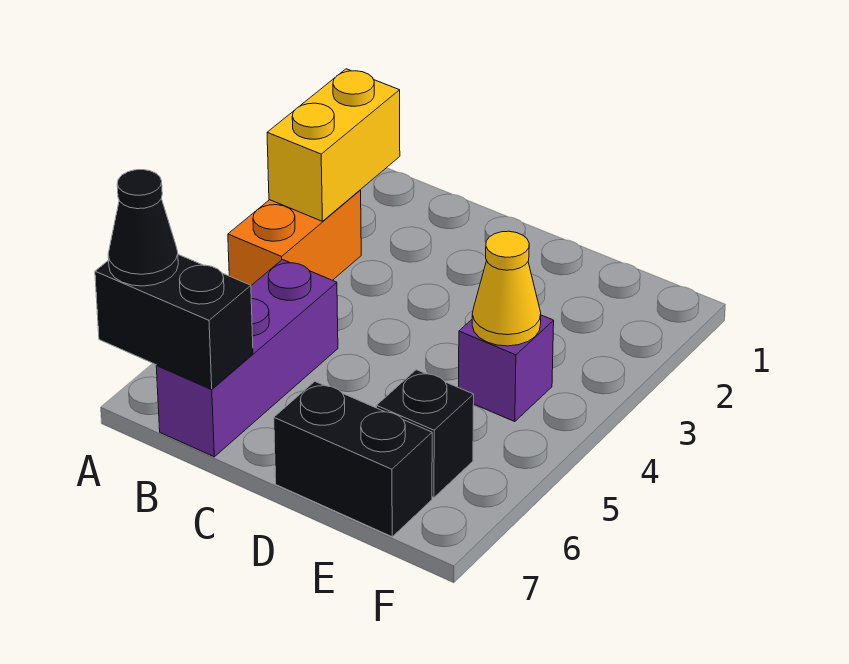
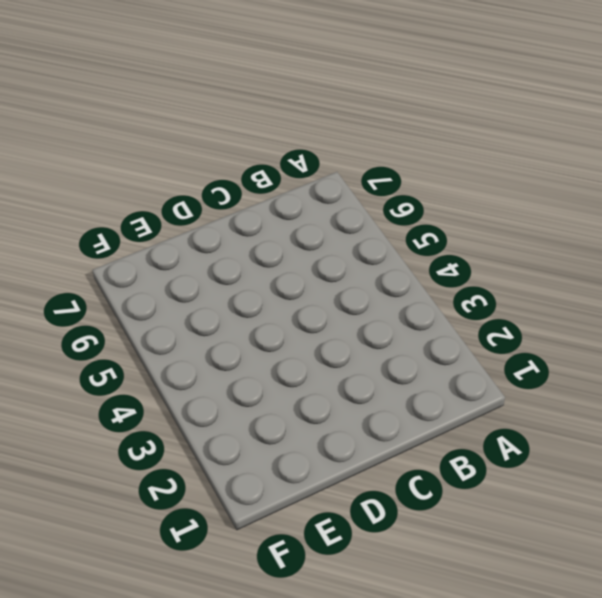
none -> orange 1x2 brick [228,190,361,285]
none -> purple 1x3 brick [156,260,338,457]

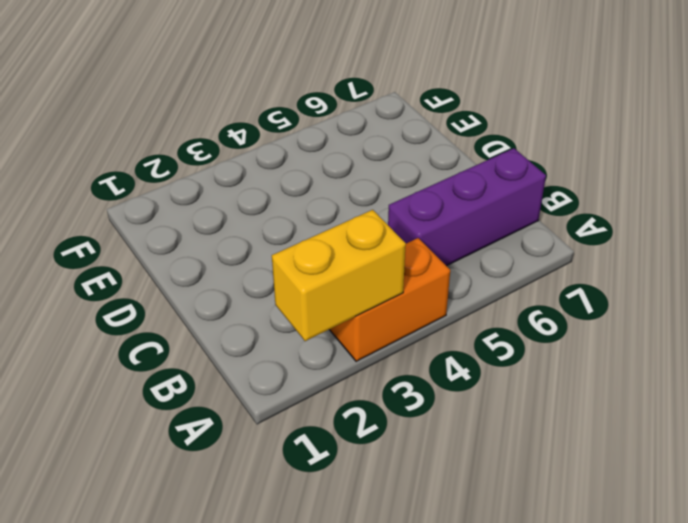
none -> black 1x2 brick [274,381,432,537]
none -> purple 1x1 brick [459,315,554,422]

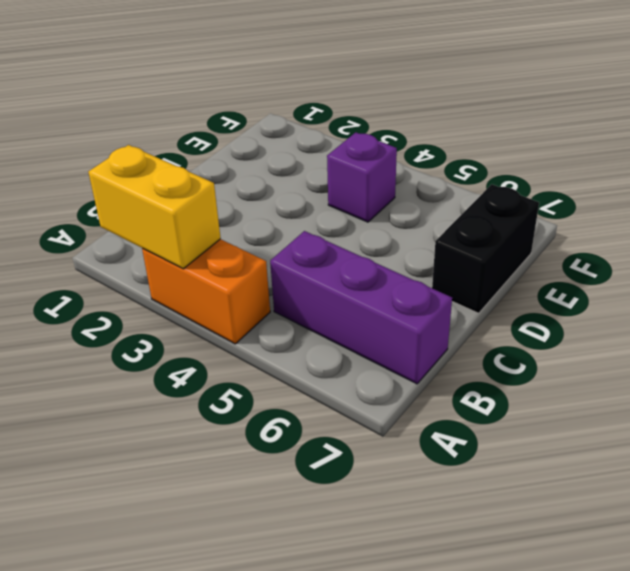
none -> black 1x1 brick [377,370,474,497]
none -> black 1x2 brick [95,255,253,389]

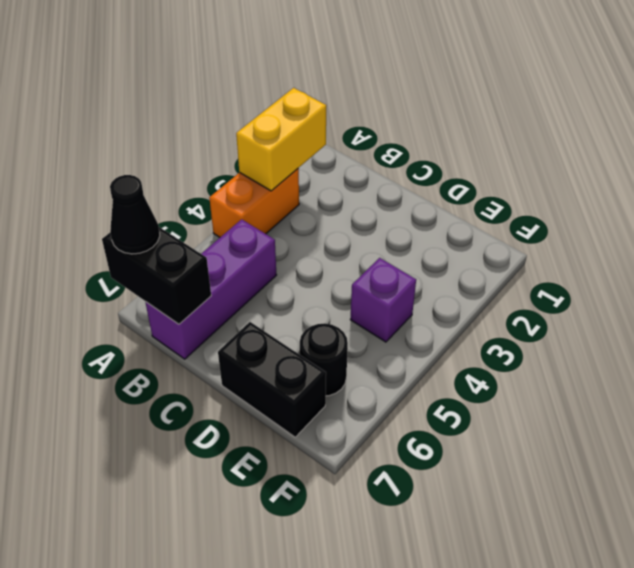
black 1x1 round brick [300,323,348,396] -> black 1x1 brick [377,370,474,497]
none -> yellow 1x1 cone [472,231,541,346]

